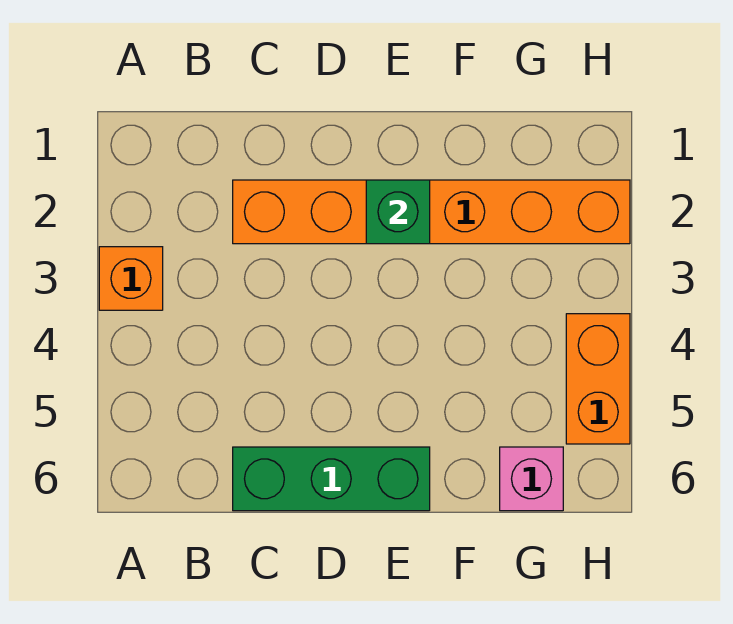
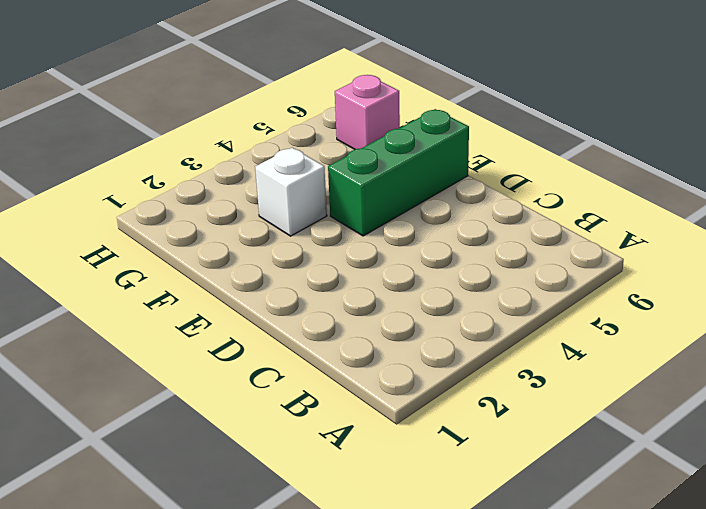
green 1x3 brick [328,109,469,236] -> green 1x3 brick turned to [233,447,430,511]
white 1x1 brick [255,148,327,236] -> none
none -> orange 1x1 brick [99,247,163,310]
none -> orange 1x6 brick [233,180,630,244]

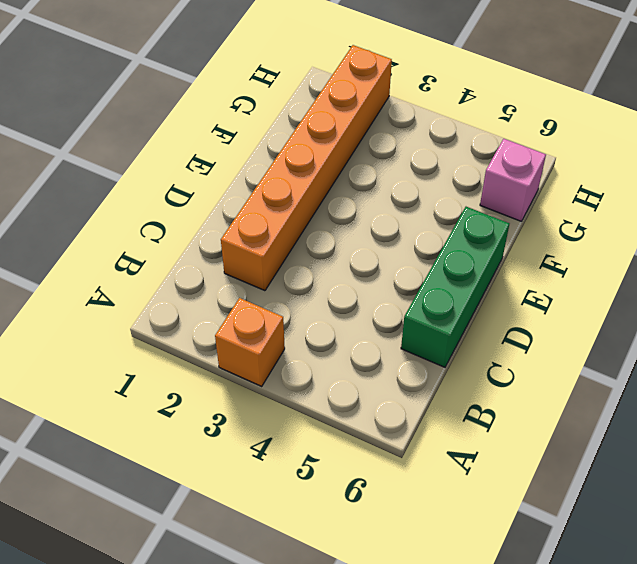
none -> orange 1x2 brick [566,314,630,444]
none -> green 1x1 brick [366,180,430,244]

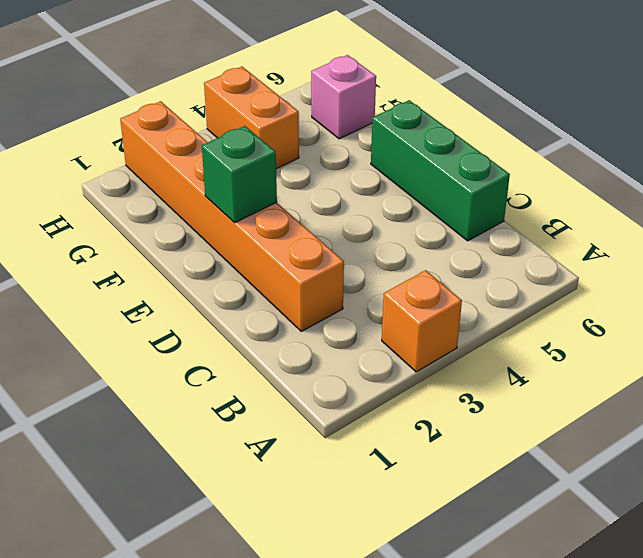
orange 1x2 brick [204,67,299,169] -> orange 1x2 brick turned to [566,314,630,444]

